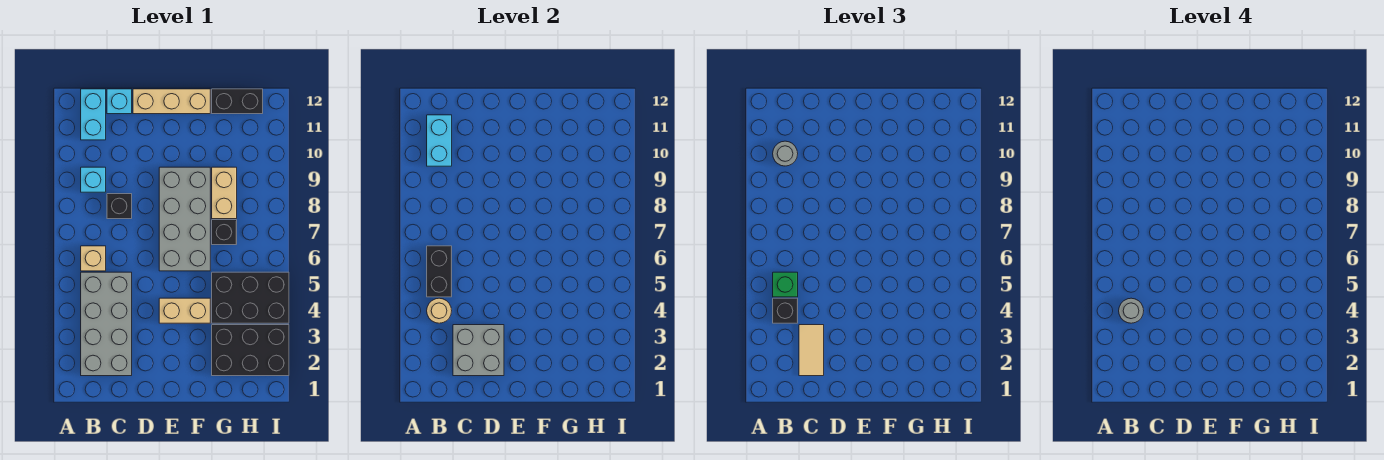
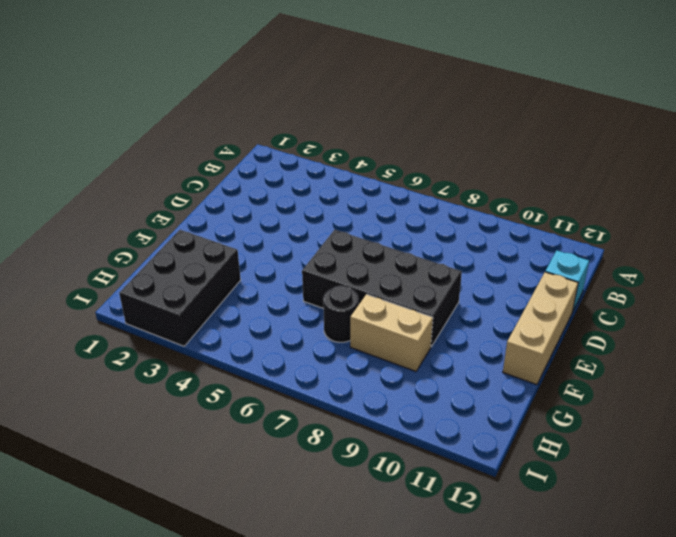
black 2x4 brick [302,230,462,347] -> grey 2x4 brick [159,167,210,271]
black 1x1 round brick [323,286,358,342] -> black 1x1 brick [212,220,237,245]
none -> grey 2x4 brick [81,272,132,376]
none -> tan 1x1 brick [81,246,106,271]
none -> cyan 1x1 brick [81,167,106,192]

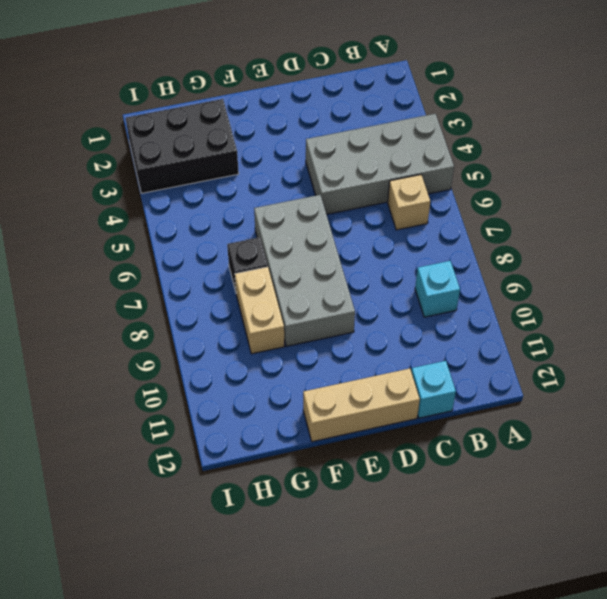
grey 2x4 brick [306,114,454,214] -> grey 2x4 brick turned to [81,272,132,376]
none -> cyan 1x2 brick [81,89,106,140]
none -> black 1x1 brick [107,194,132,219]
none -> tan 1x2 brick [159,298,210,323]

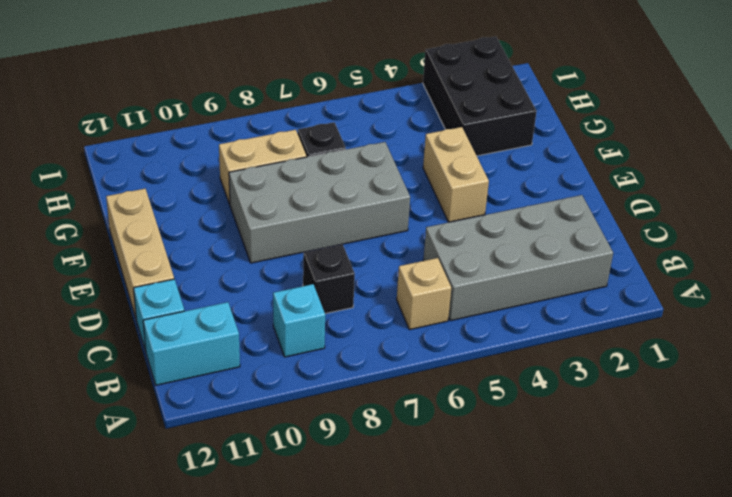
none -> black 2x3 brick [212,272,289,323]
none -> black 1x2 brick [212,89,263,114]
none -> tan 1x1 round brick [427,298,452,323]

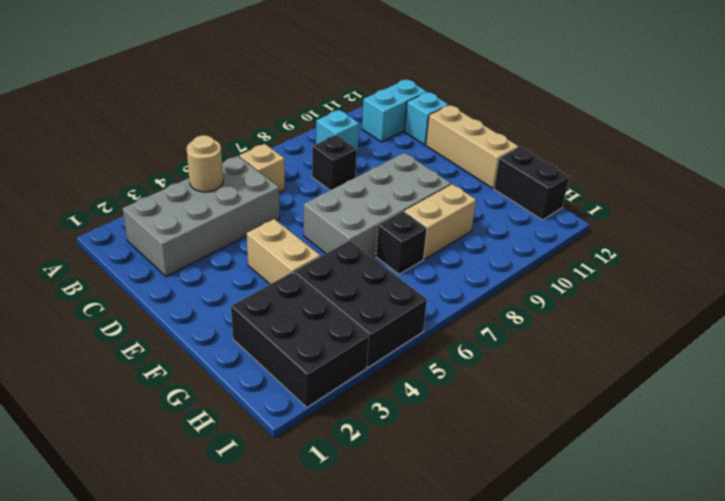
none -> black 1x2 brick [427,246,452,297]
none -> cyan 1x2 brick [427,115,452,166]
none -> grey 2x2 brick [453,325,504,376]

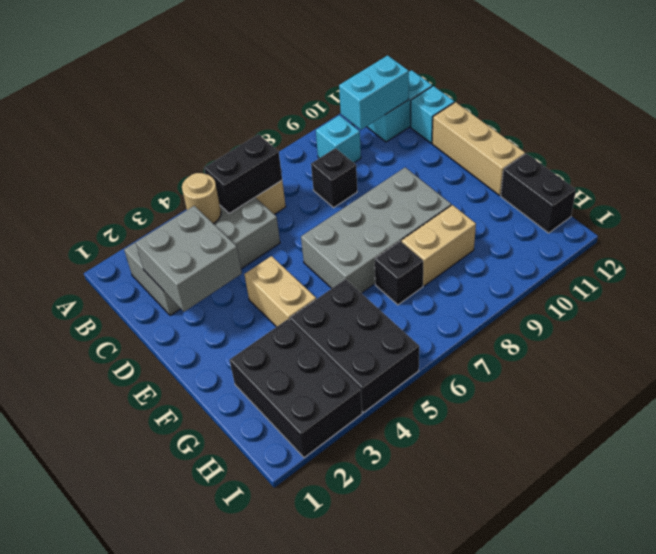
none -> black 1x1 brick [773,298,798,323]
none -> green 1x1 brick [773,272,798,297]
none -> grey 1x1 round brick [773,141,798,166]

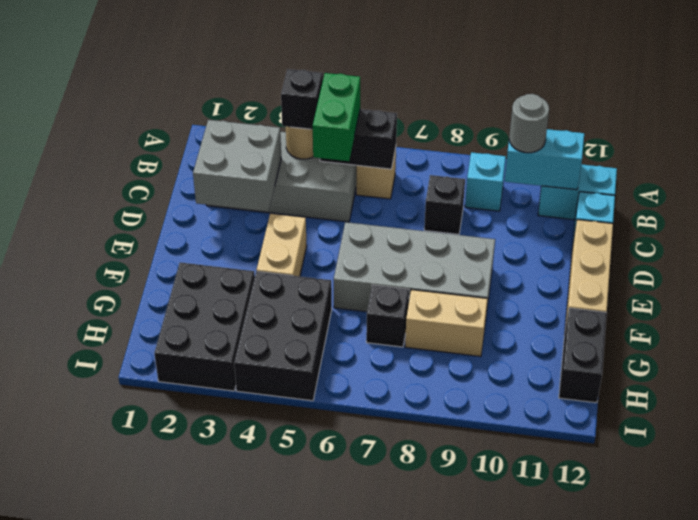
green 1x2 brick [313,73,360,161] -> green 1x1 brick [773,272,798,297]
none -> tan 1x2 tile [799,325,824,376]
none -> grey 1x1 round brick [1119,298,1144,323]

